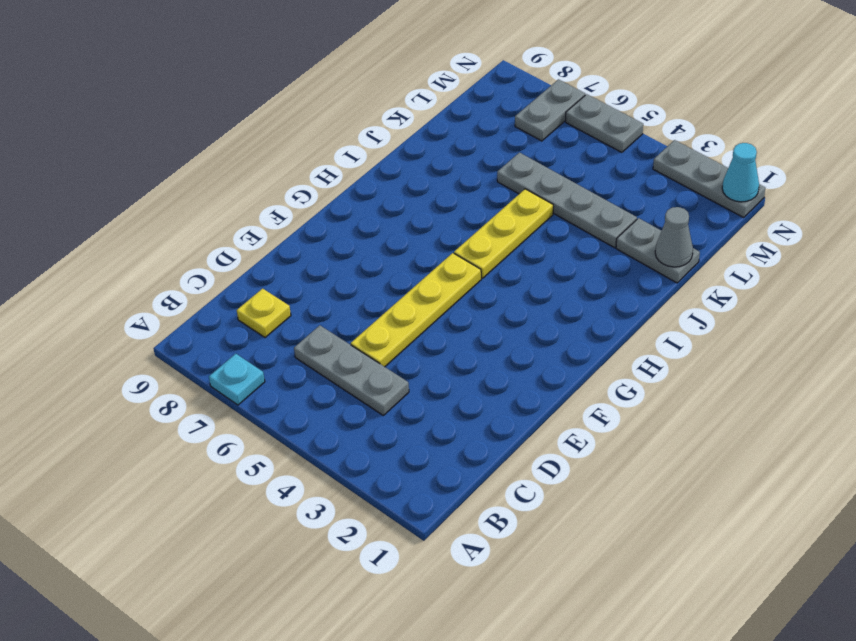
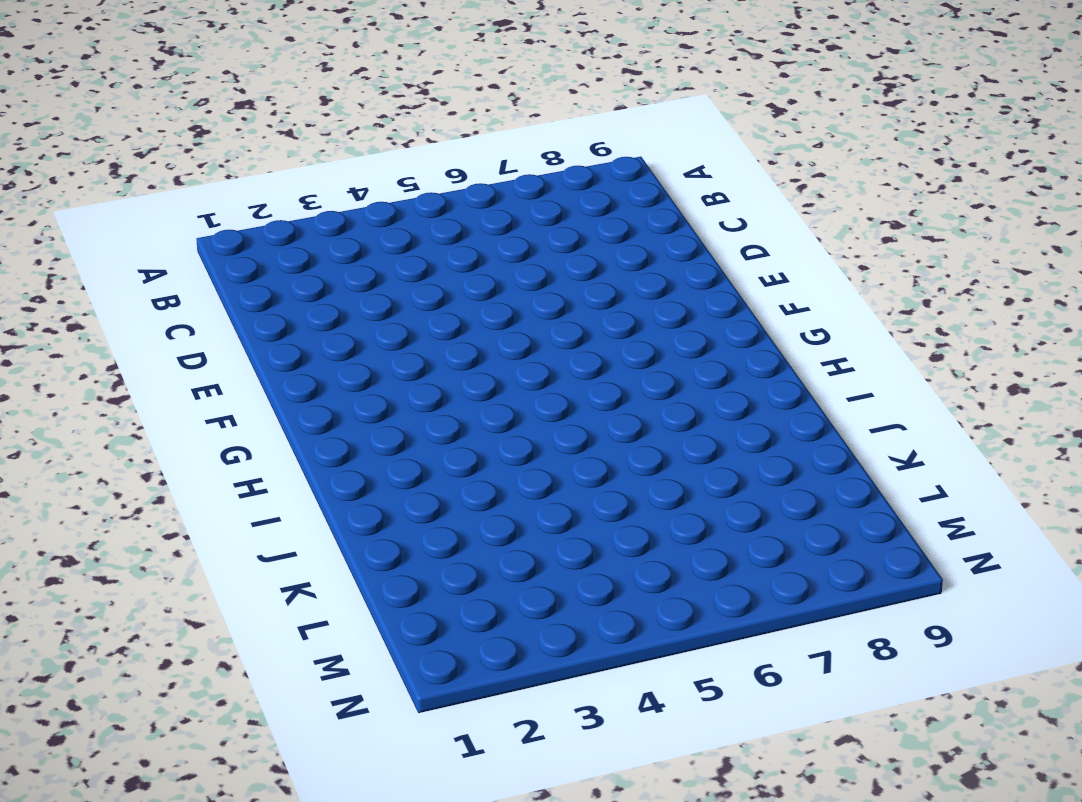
none -> cyan 1x1 plate [209,354,265,405]
none -> grey 1x3 plate [294,325,409,415]
none -> yellow 1x1 plate [237,289,291,338]

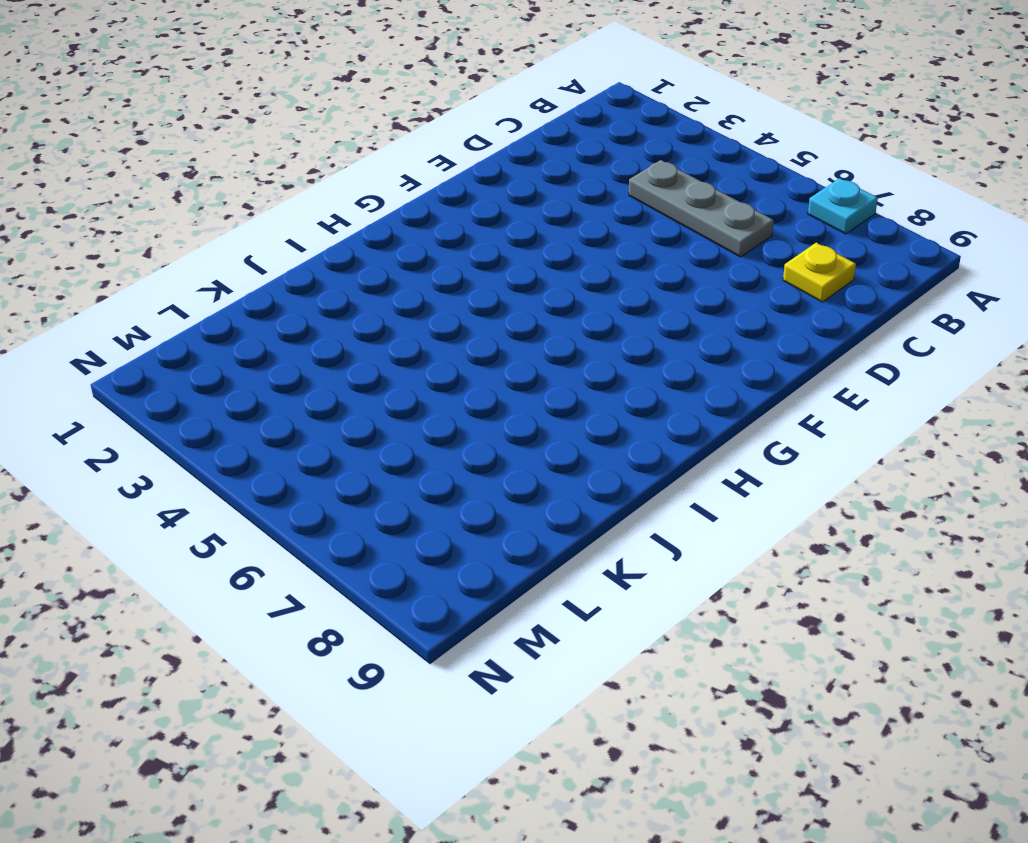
none -> yellow 1x4 plate [351,253,481,367]
none -> yellow 1x3 plate [454,189,553,278]
none -> grey 1x2 plate [616,218,700,283]

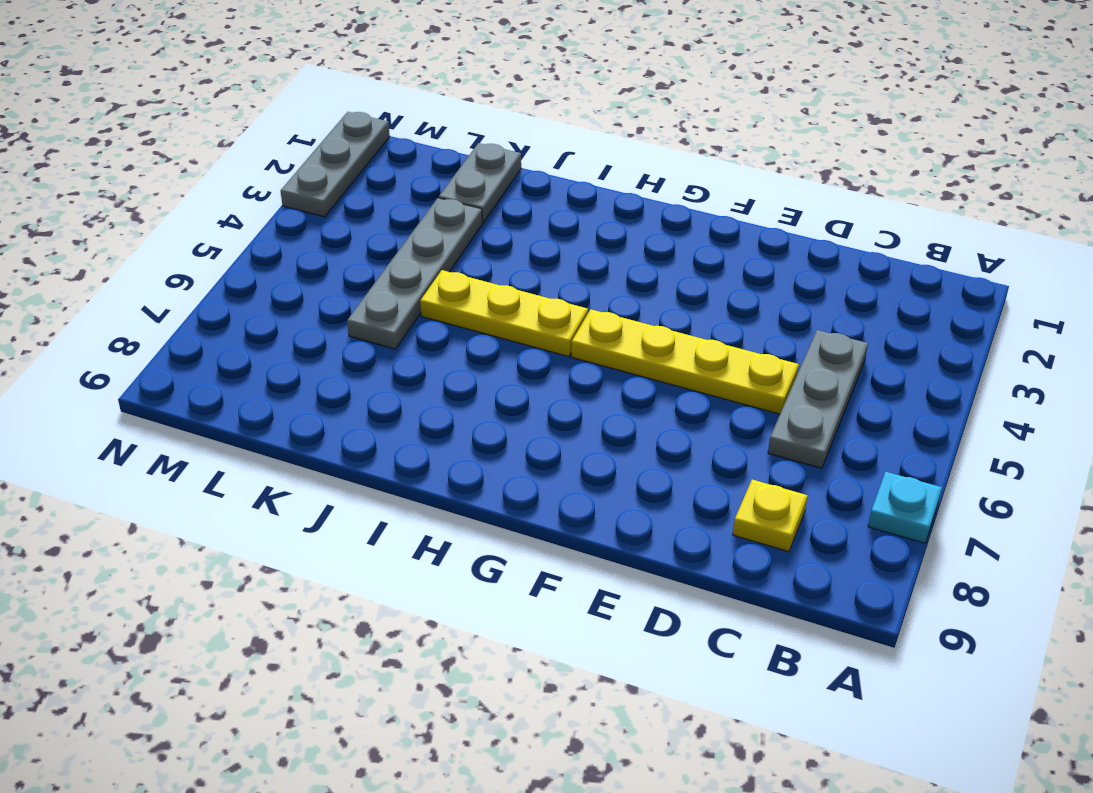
none -> grey 1x2 plate [515,79,585,141]
none -> grey 1x2 plate [566,94,643,152]
none -> grey 1x1 cone [655,207,693,267]

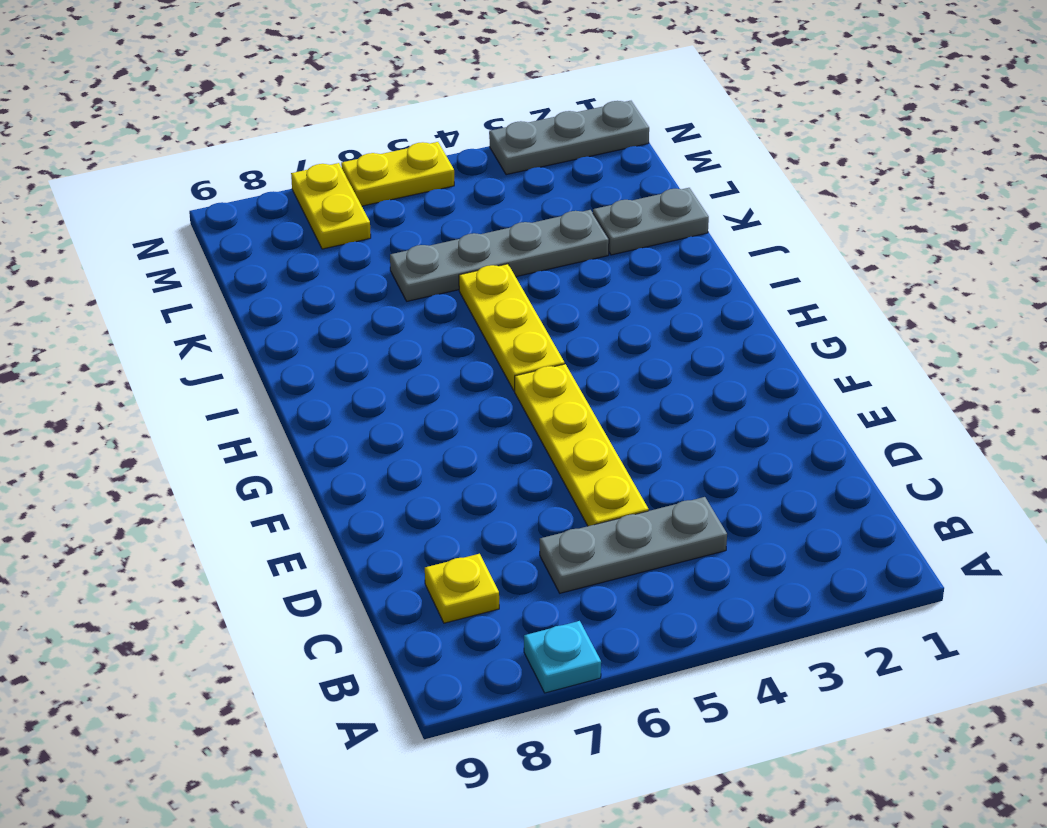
yellow 1x2 plate [291,163,371,249] -> grey 1x2 plate [515,79,585,141]
yellow 1x2 plate [341,142,454,206] -> grey 1x2 plate [566,94,643,152]
none -> grey 1x1 cone [655,207,693,267]
none -> cyan 1x1 cone [722,143,759,202]

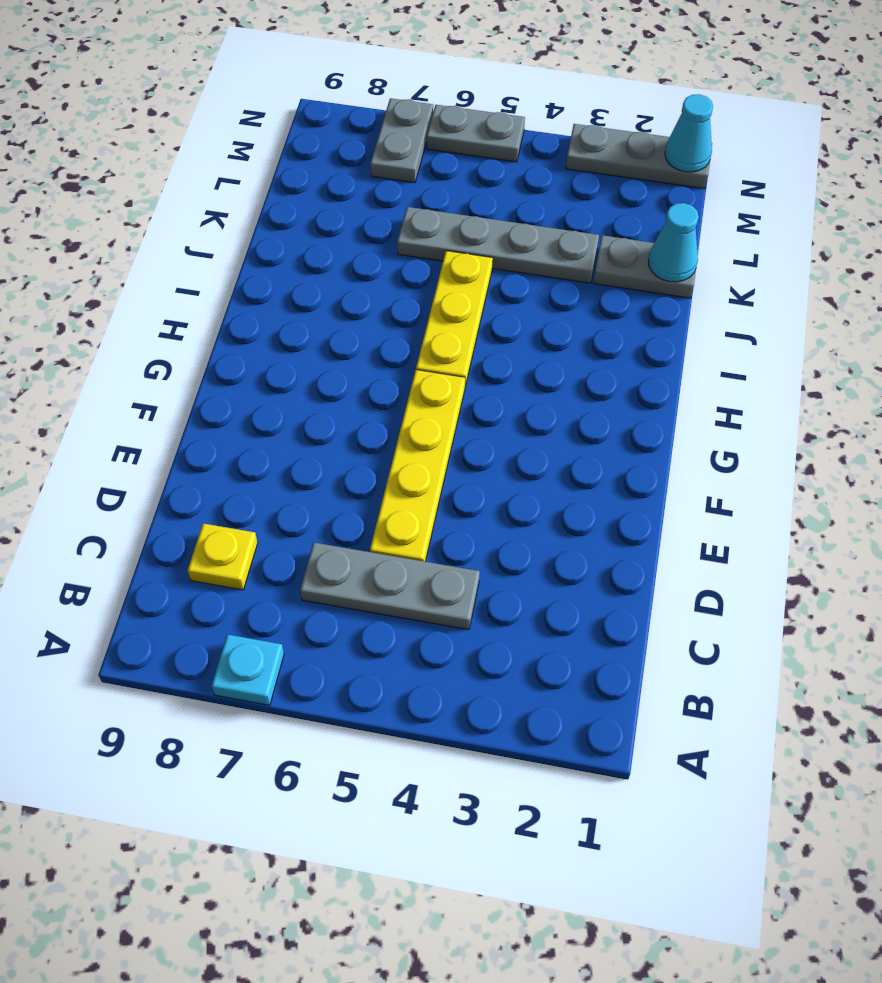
cyan 1x1 cone [648,203,699,282] -> grey 1x1 cone [655,207,693,267]

